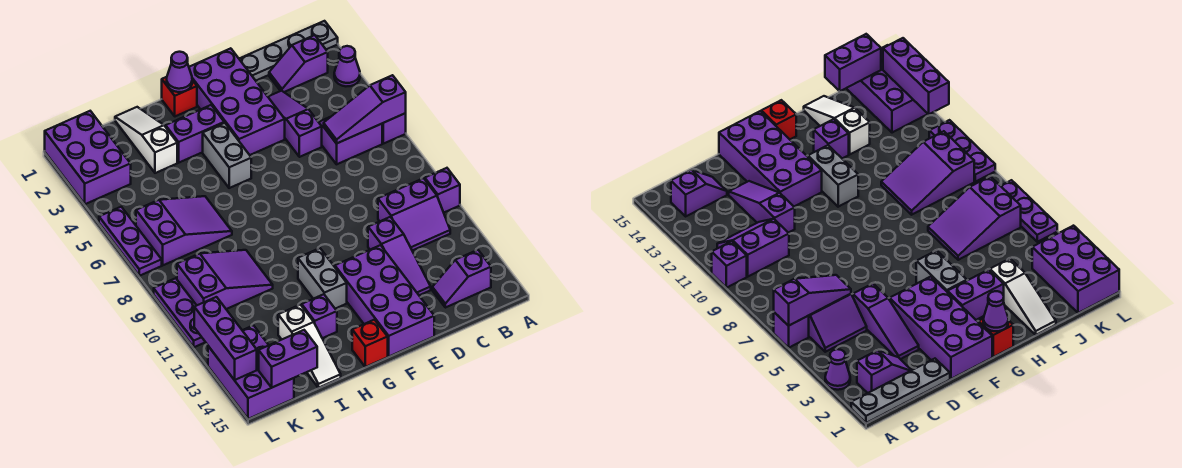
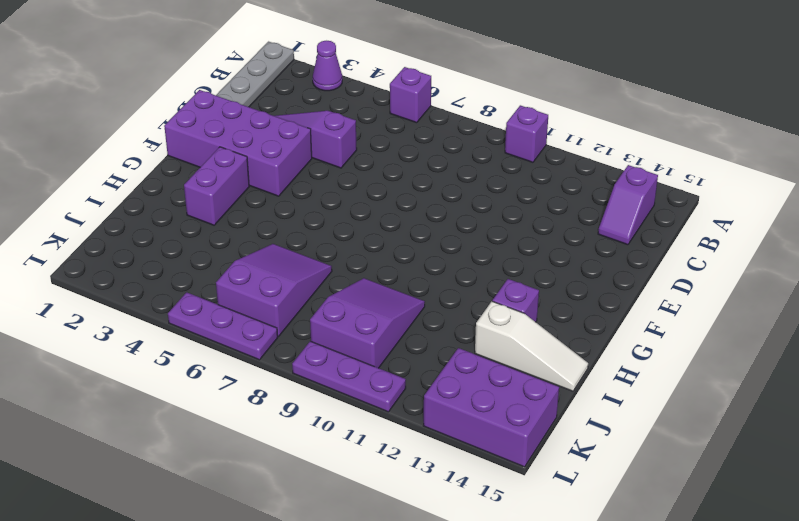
none -> purple 1x2 slope [269,35,328,92]
none -> purple 2x2 slope [319,117,382,164]
none -> purple 2x2 slope [378,178,450,251]
none -> purple 1x3 slope [368,217,431,295]

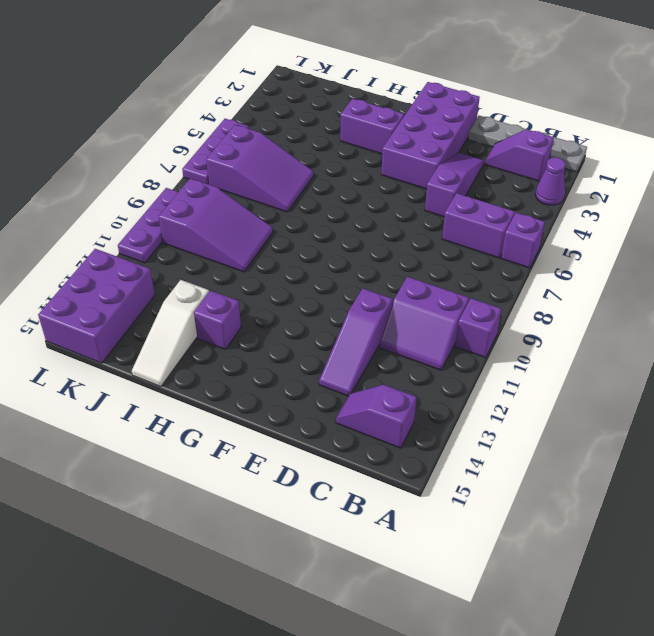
none -> purple 2x4 brick [335,245,434,356]
none -> red 1x1 brick [162,77,197,116]
none -> grey 1x2 brick [203,123,251,188]
none -> grey 1x2 brick [298,248,347,309]

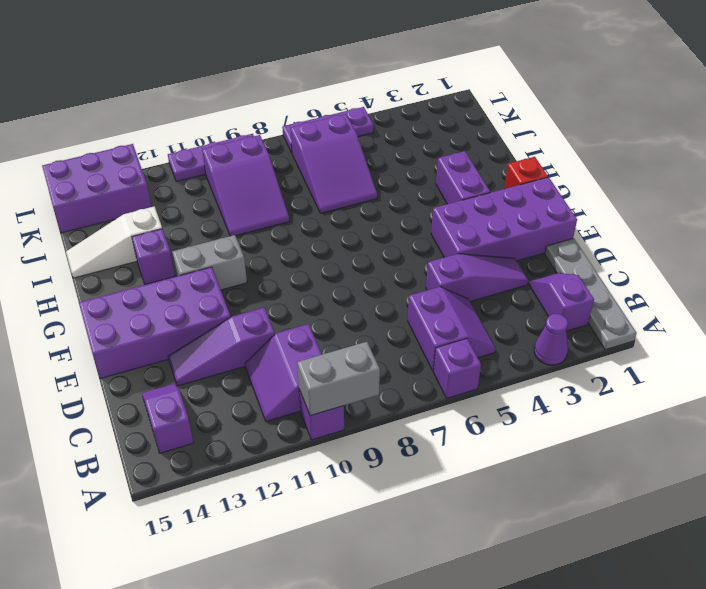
grey 1x2 brick [297,342,380,416] -> grey 1x2 brick moved to [203,123,251,188]
none -> red 1x1 brick [352,320,388,367]
none -> white 1x3 slope [115,107,177,173]
none -> purple 2x3 brick [45,111,131,204]
none -> purple 1x3 slope [323,75,406,144]

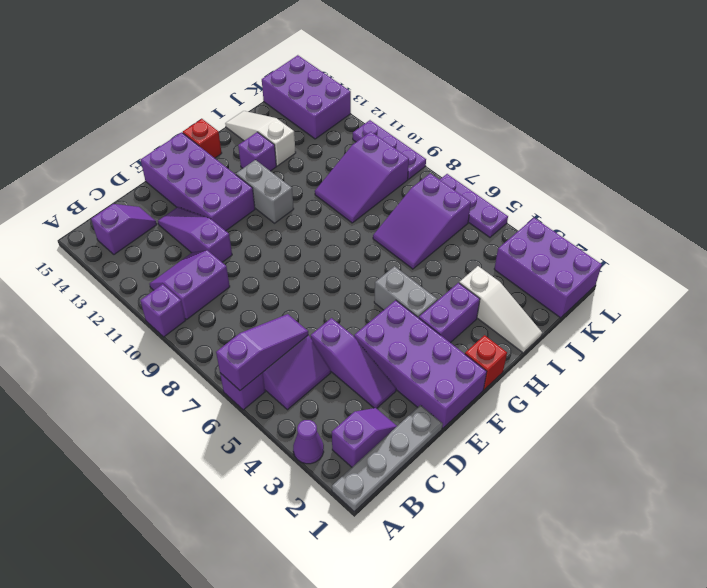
none -> purple 1x1 cone [167,52,192,92]
none -> purple 1x2 brick [259,330,317,387]
none -> purple 1x3 brick [194,297,257,380]

